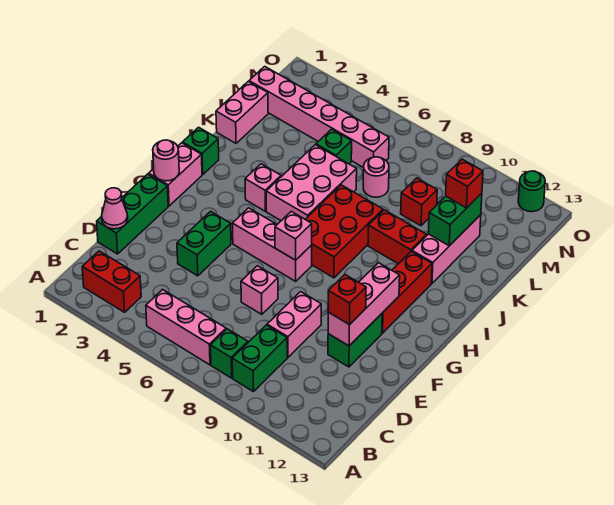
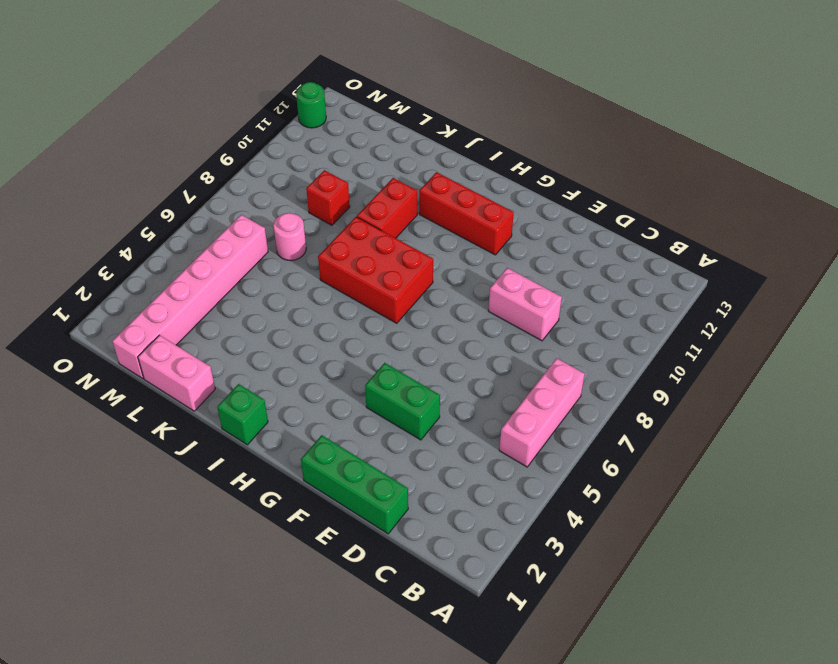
none -> red 1x2 brick [82,251,141,312]
none -> green 1x1 brick [211,329,248,378]
none -> green 1x2 brick [232,325,287,392]
none -> pink 1x1 brick [241,266,278,314]

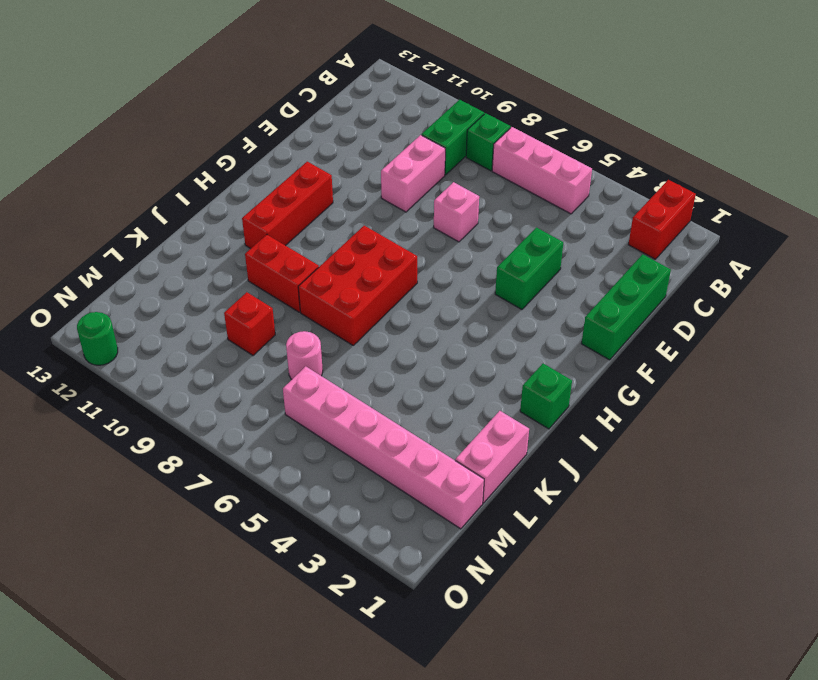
red 1x2 brick [628,180,696,259] -> red 1x2 brick turned to [82,251,141,312]
none -> green 1x2 brick [328,314,382,367]
none -> pink 1x2 brick [149,143,202,206]
none -> pink 1x3 brick [232,208,312,281]
none -> pink 1x1 brick [245,164,281,211]

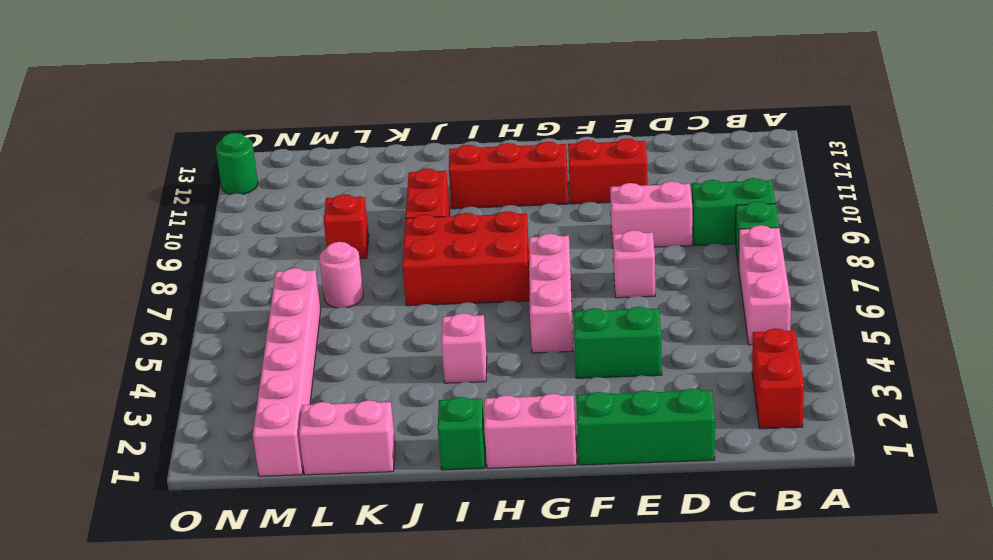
red 1x2 brick [568,138,648,204] -> green 1x2 brick [328,314,382,367]
none -> pink 2x3 brick [266,145,357,221]
none -> pink 1x3 brick [412,215,481,283]
none -> green 1x1 brick [316,129,352,164]
none -> pink 1x1 cone [102,188,128,229]

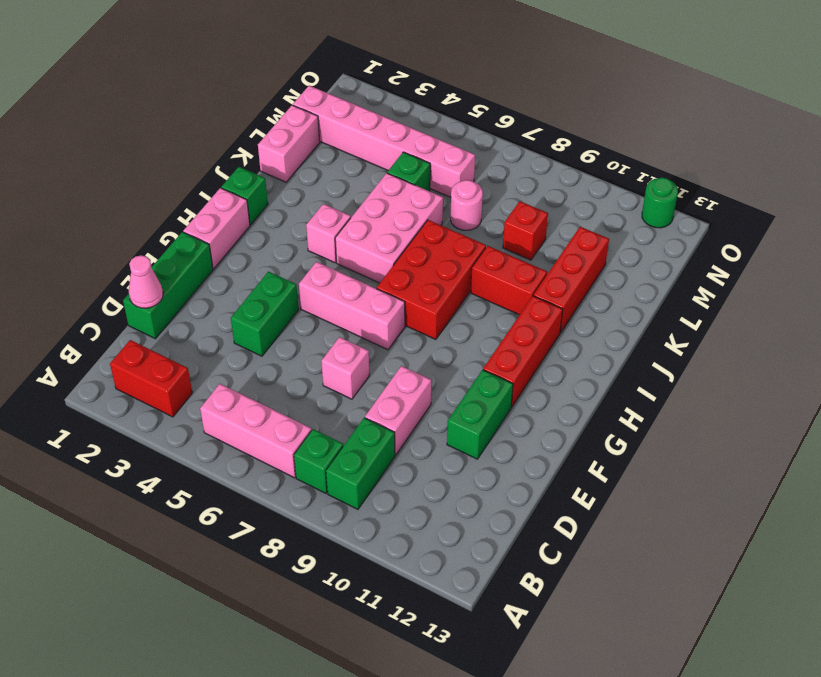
red 1x3 brick [534,227,609,333] -> pink 1x3 brick [412,215,481,283]
none -> pink 1x3 brick [328,263,400,346]
none -> pink 1x1 round brick [153,140,179,181]
none -> pink 1x1 brick [275,211,312,260]
none -> green 1x2 brick [428,193,482,246]

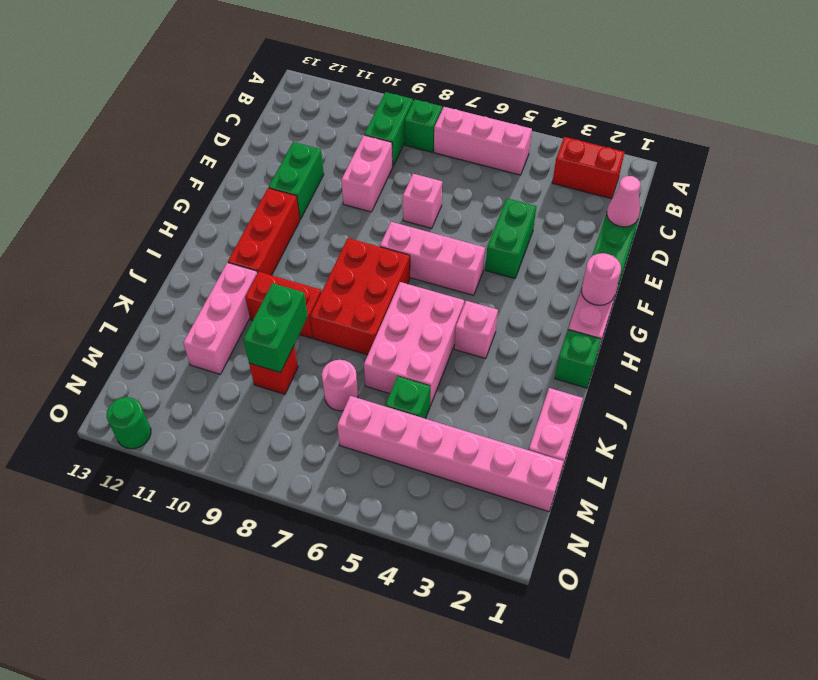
green 1x2 brick [243,283,308,373] -> green 1x2 brick moved to [428,193,482,246]
none -> pink 1x3 brick [328,263,400,346]
none -> pink 1x1 brick [275,211,312,260]
none -> red 1x1 brick [328,275,366,325]
none -> red 1x1 brick [446,159,483,208]

